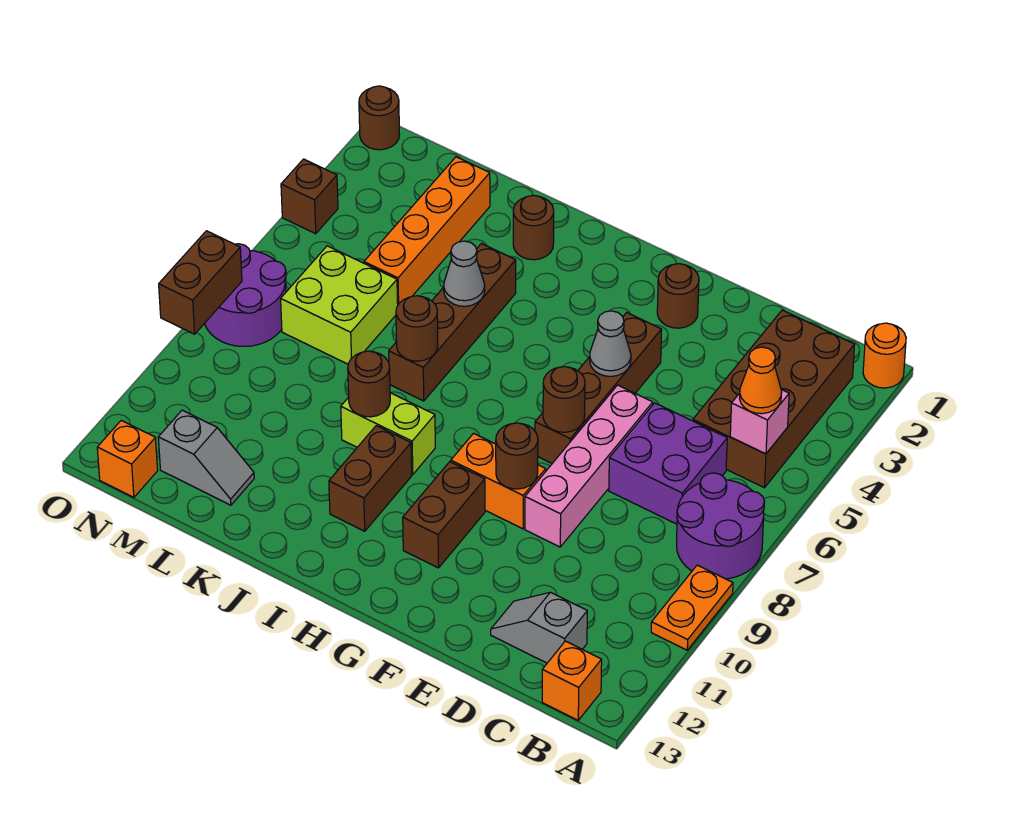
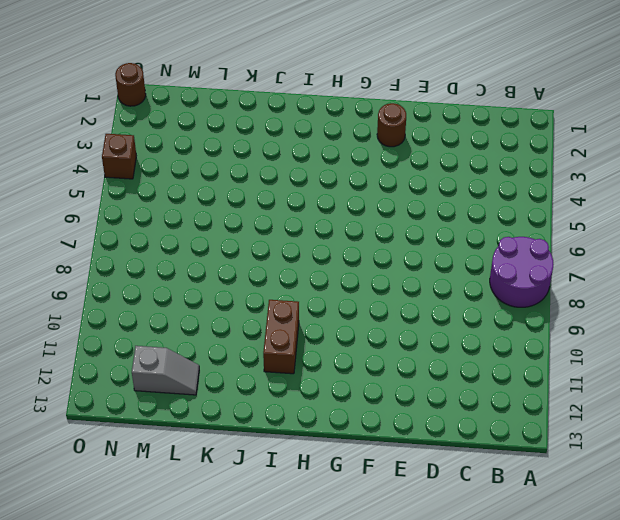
none -> orange 1x1 round brick [863,323,906,388]
none -> orange 1x2 plate [651,565,733,650]
none -> brown 2x4 brick [693,310,855,488]
none -> orange 1x1 brick [542,641,602,720]

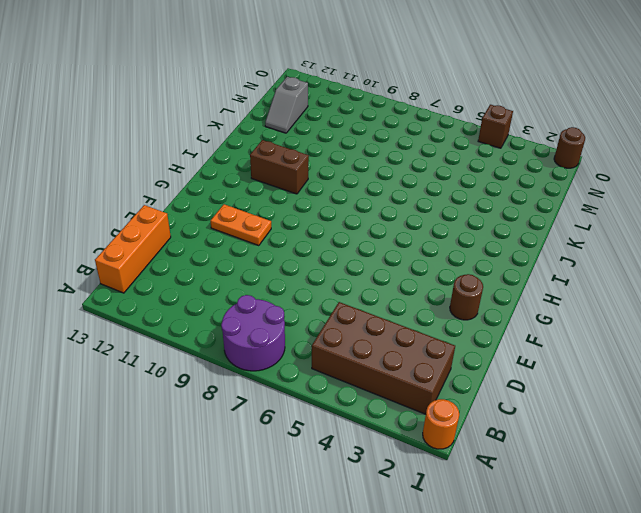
orange 1x3 brick [95,205,171,293] -> orange 1x1 brick [542,641,602,720]
orange 1x2 plate [211,204,271,246] -> orange 1x2 plate moved to [651,565,733,650]
none -> purple 2x2 brick [609,403,727,524]
none -> grey 1x2 slope [491,592,587,663]
none -> pink 1x4 brick [525,385,653,547]
none -> brown 1x4 brick [535,313,662,463]

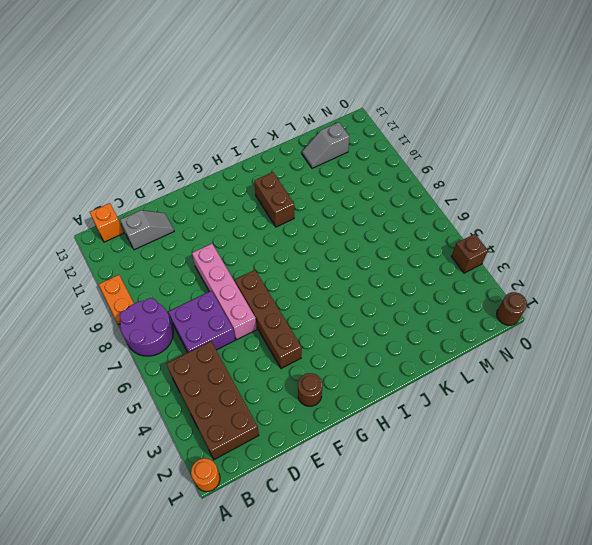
none -> orange 1x2 brick [451,433,546,529]
none -> brown 1x2 brick [403,462,485,568]
none -> lime 1x2 brick [341,393,435,474]
none -> brown 1x1 round brick [513,195,554,260]

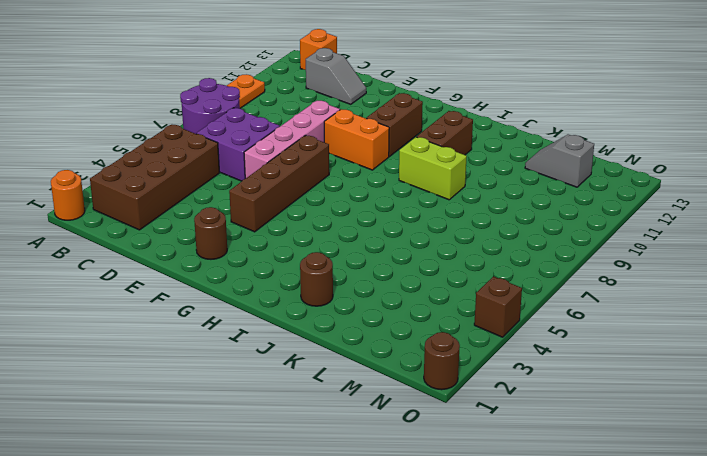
none -> brown 1x4 brick [389,244,516,401]
none -> orange 1x4 brick [364,157,490,305]
none -> lime 2x2 brick [281,246,398,364]
none -> purple 2x2 round brick [205,244,286,346]

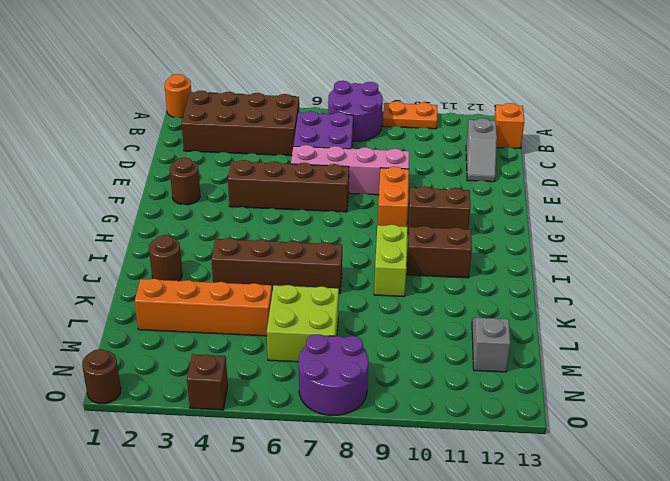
none -> orange 1x1 brick [97,420,158,497]
none -> pink 1x1 brick [730,390,789,454]
none -> grey 1x1 cone [590,311,631,376]
none -> brown 1x1 round brick [543,367,585,432]

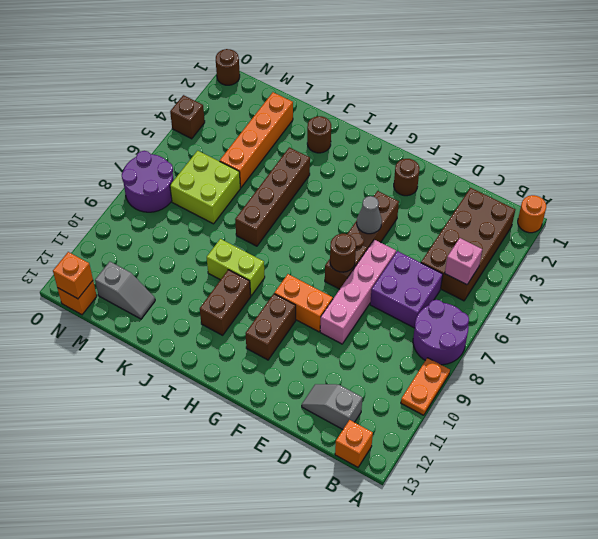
orange 1x1 brick [53,252,93,299] -> none
none -> brown 1x1 round brick [496,423,538,489]
none -> grey 1x1 cone [444,241,485,306]
none -> brown 1x1 round brick [396,296,438,361]
none -> brown 1x1 round brick [348,351,390,417]

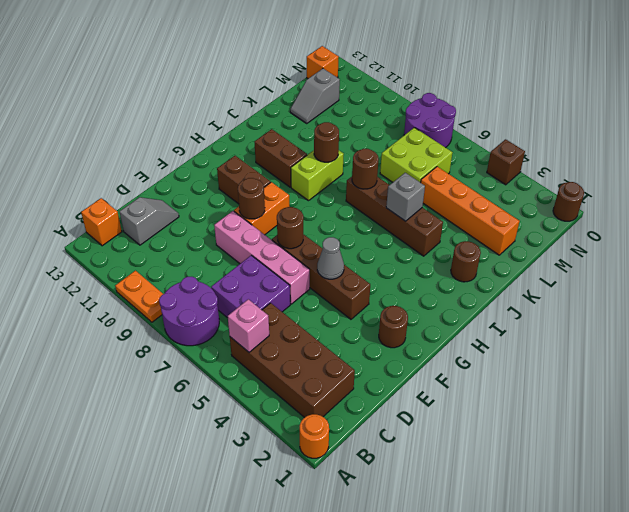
grey 1x1 brick [386,173,425,221] -> grey 1x1 cone [444,241,485,306]
none -> brown 1x2 brick [159,231,242,334]
none -> orange 1x1 cone [740,347,782,414]

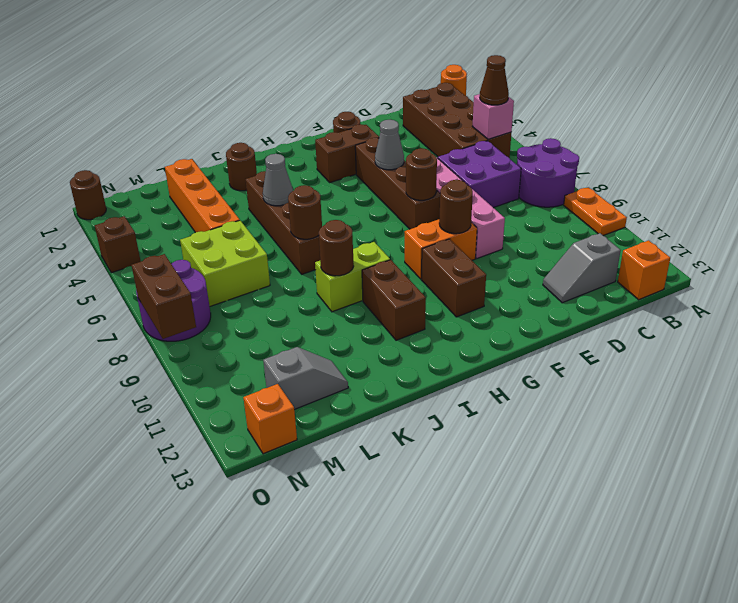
brown 1x1 cone [480,55,509,105] -> orange 1x1 cone [740,347,782,414]
brown 1x2 brick [315,124,379,182] -> none

